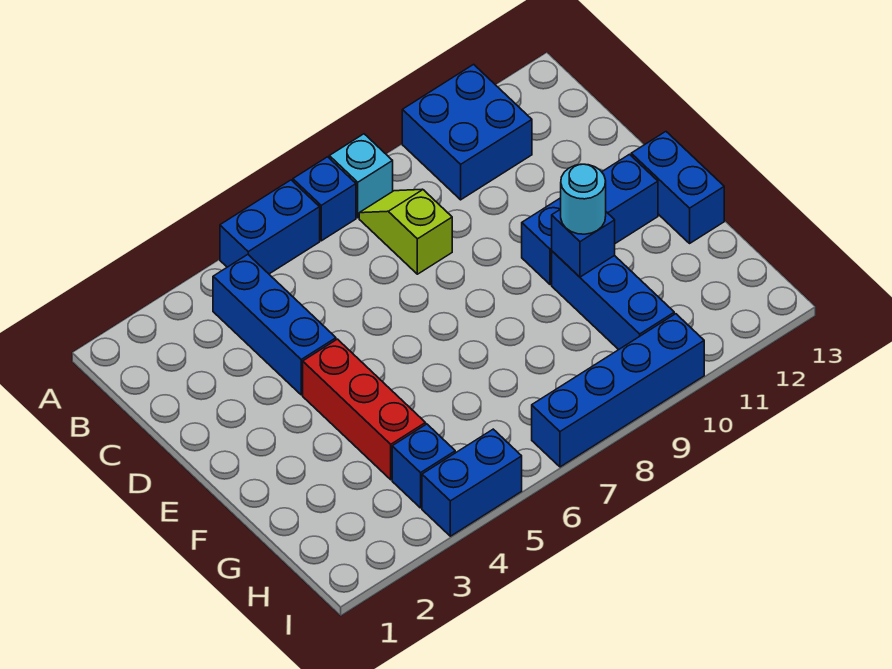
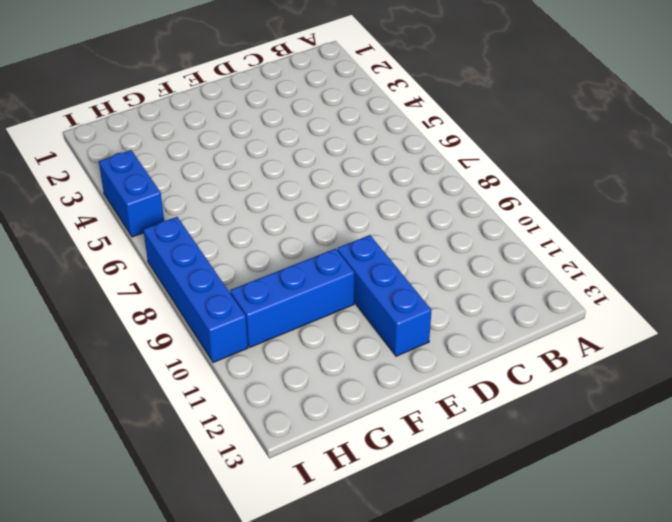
none -> blue 1x2 brick [220,180,320,274]
none -> blue 1x1 brick [293,157,356,241]
none -> cyan 1x1 brick [329,134,393,218]

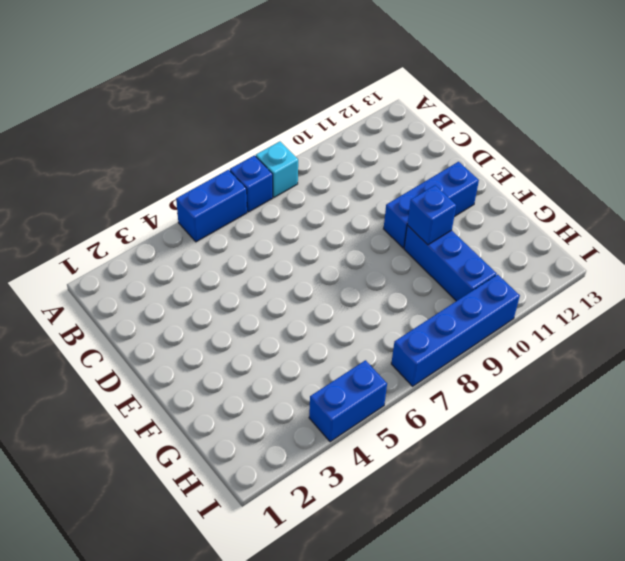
none -> blue 2x2 brick [402,64,532,200]
none -> blue 1x3 brick [213,255,336,395]
none -> lime 1x2 slope [359,189,452,274]

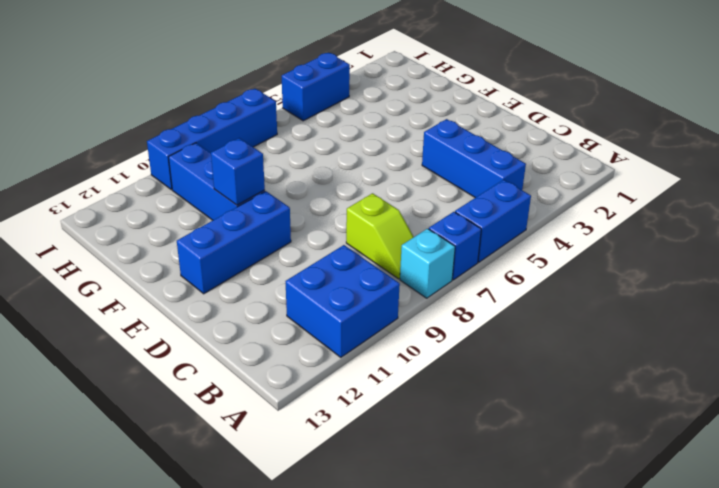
none -> red 1x3 brick [303,339,426,480]
none -> blue 1x2 brick [631,132,724,243]
none -> blue 1x1 brick [392,424,455,508]

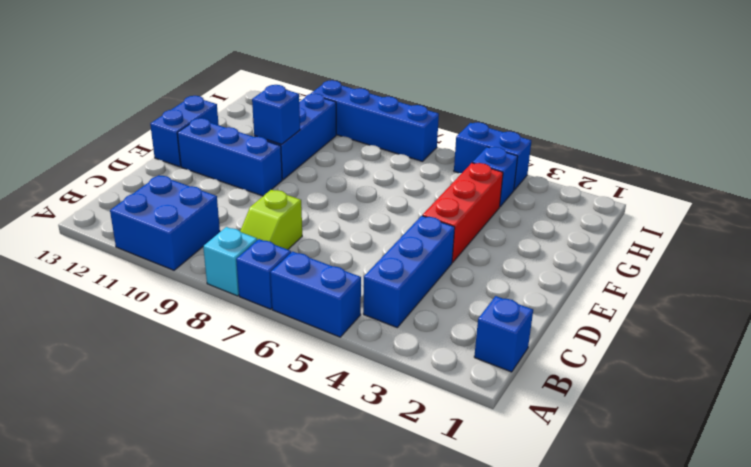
blue 1x1 brick [474,296,533,372] -> none
none -> cyan 1x1 round brick [561,164,606,234]

